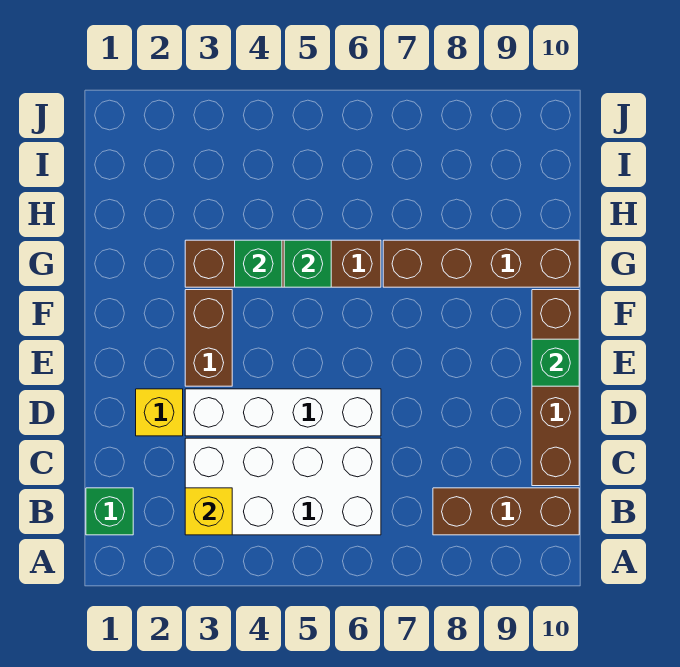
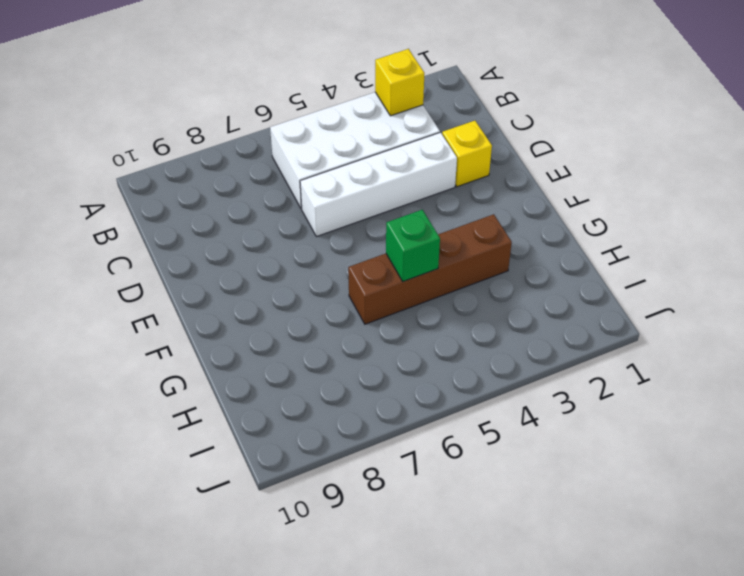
none -> green 1x1 brick [86,488,133,535]
none -> brown 1x3 brick [433,488,579,535]
none -> brown 1x4 brick [532,290,579,486]

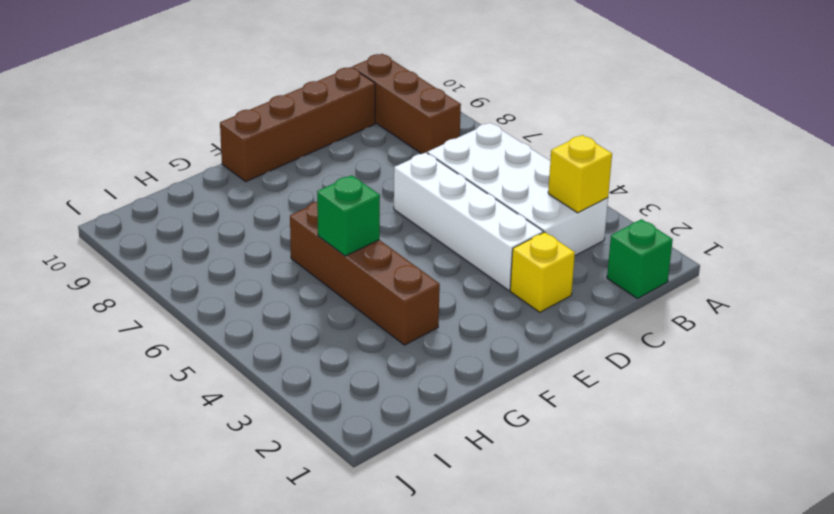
none -> brown 1x2 brick [185,290,232,386]
none -> brown 1x4 brick [383,240,579,287]
none -> green 1x1 brick [532,339,579,386]

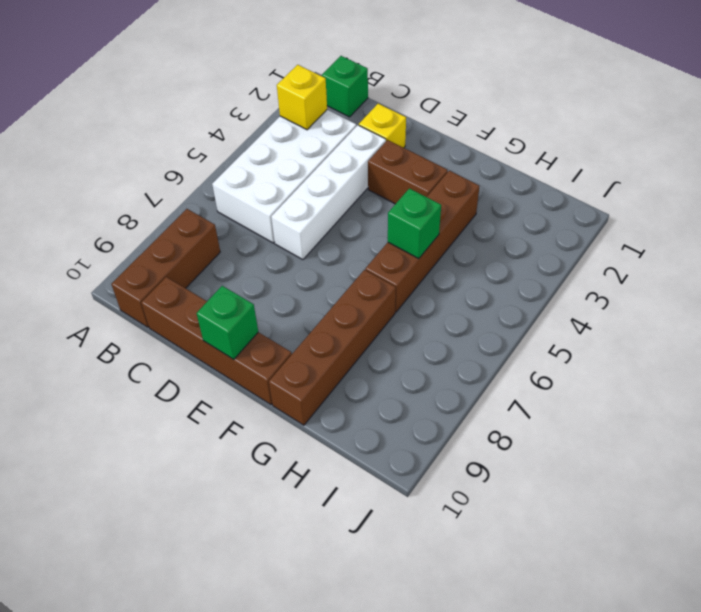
none -> green 1x1 brick [235,240,282,287]

